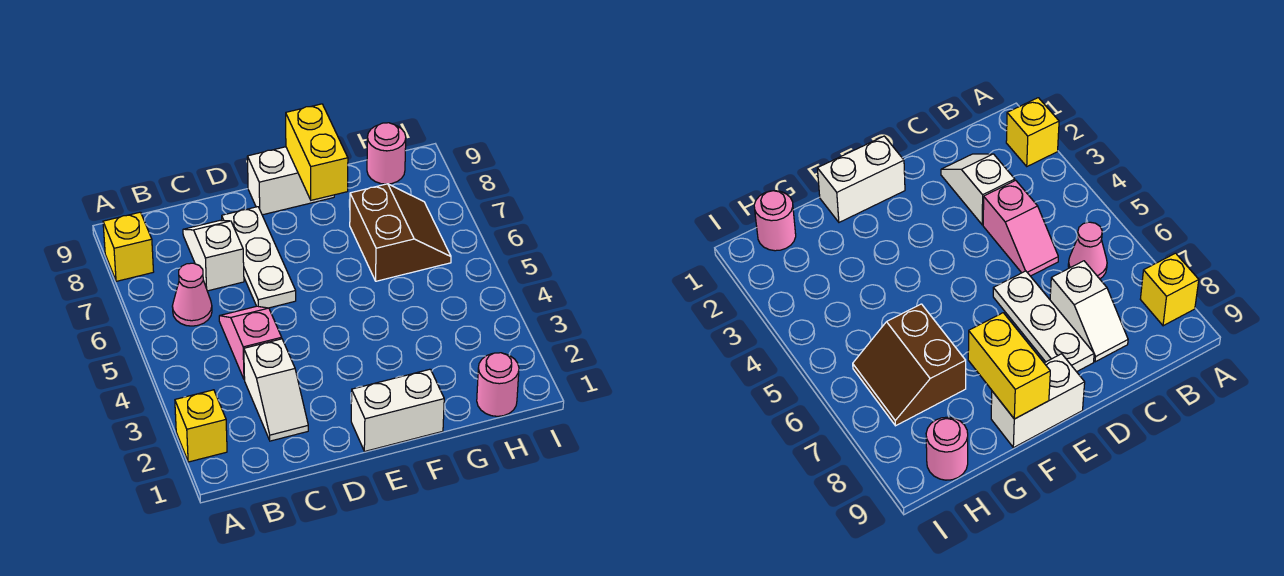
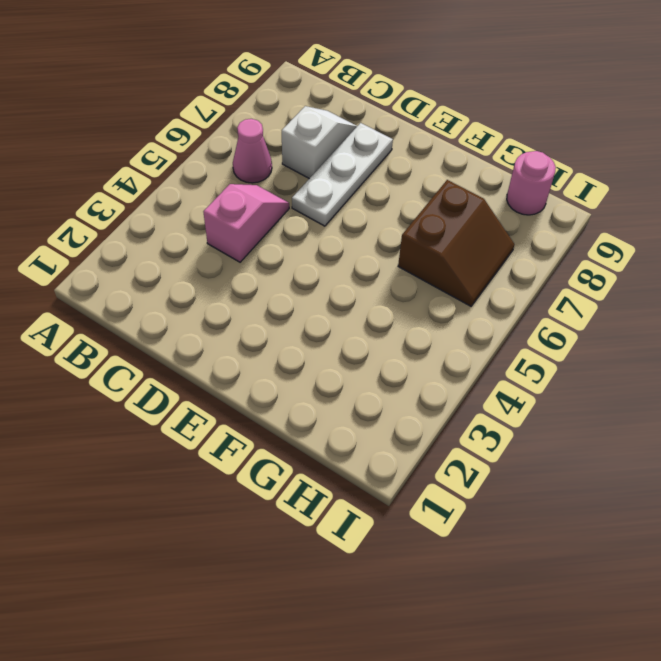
none -> yellow 1x1 brick [175,390,227,462]
none -> yellow 1x1 brick [103,212,154,281]
none -> white 1x2 slope [244,339,308,441]

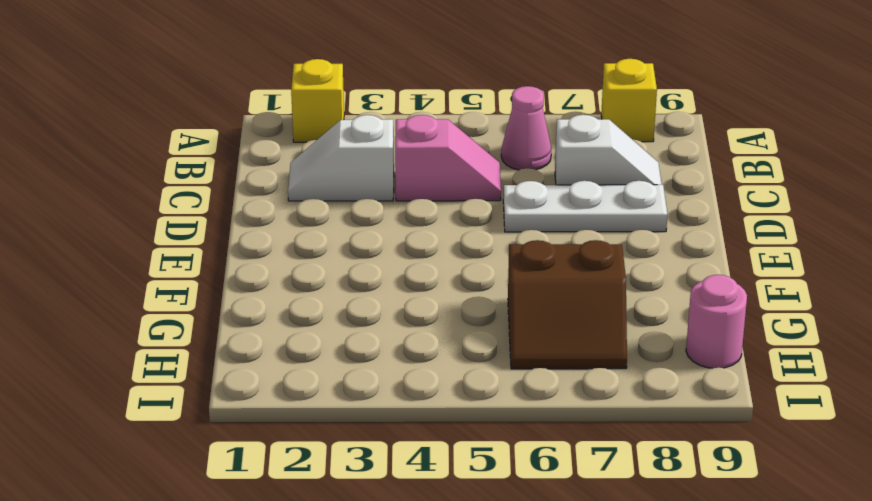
none -> white 1x2 brick [351,369,444,451]
none -> white 1x2 brick [247,147,334,215]
none -> pink 1x1 round brick [477,353,519,416]

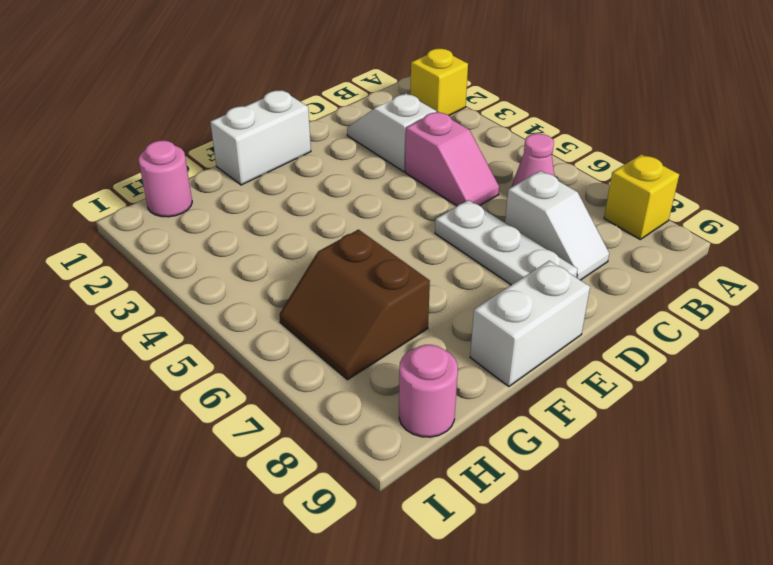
none -> yellow 1x2 brick [286,104,348,200]

